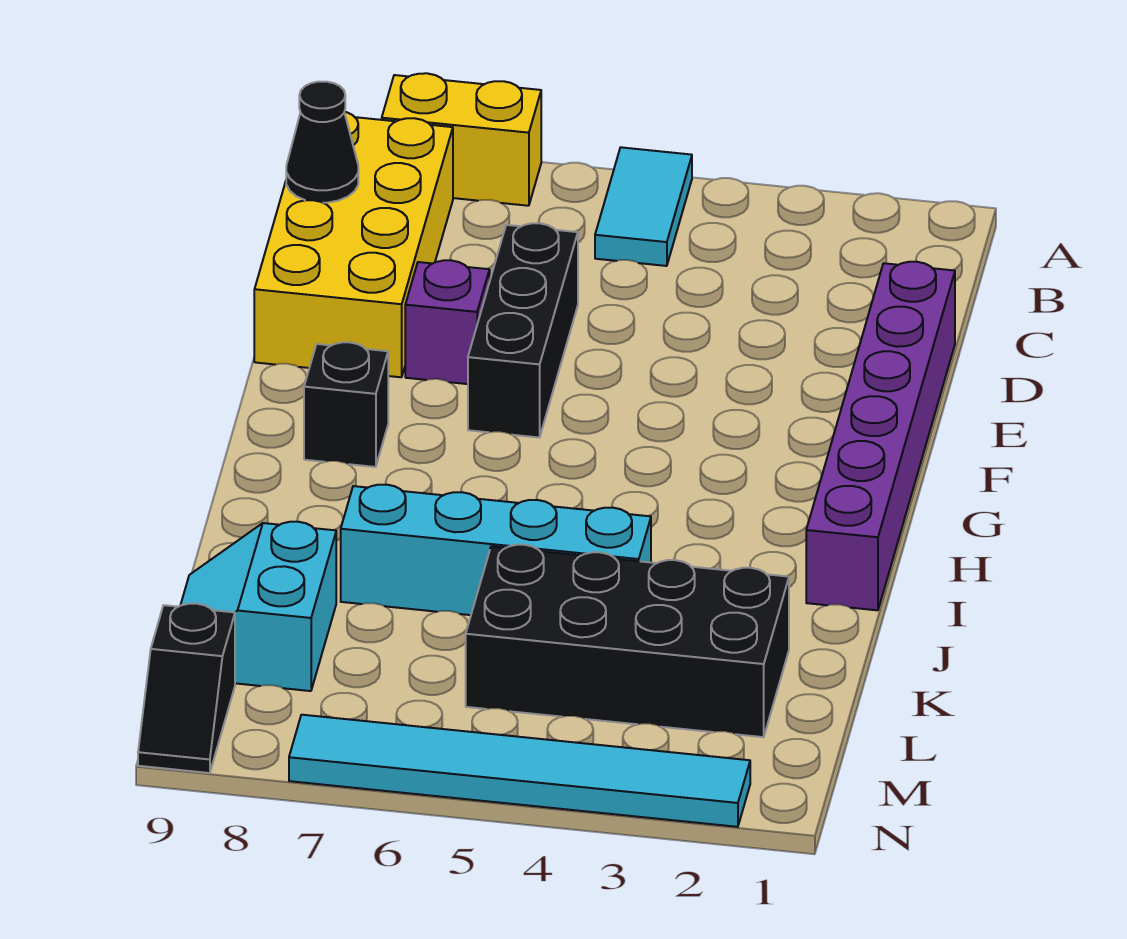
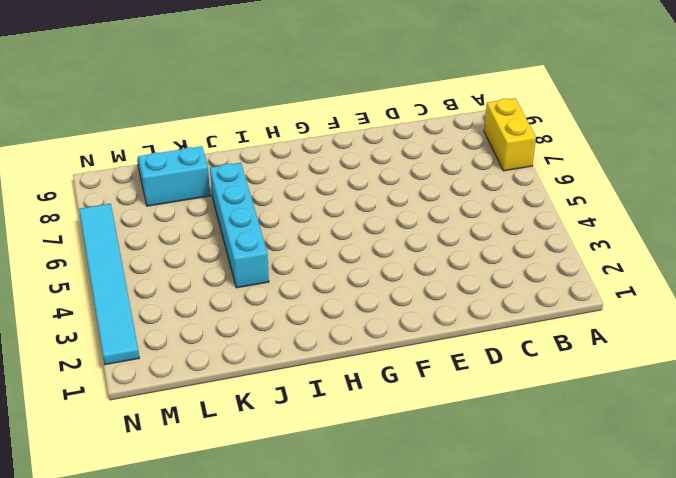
none -> cyan 1x2 tile [595,147,692,266]
none -> yellow 2x4 brick [254,112,453,377]
none -> purple 1x6 brick [806,262,955,610]

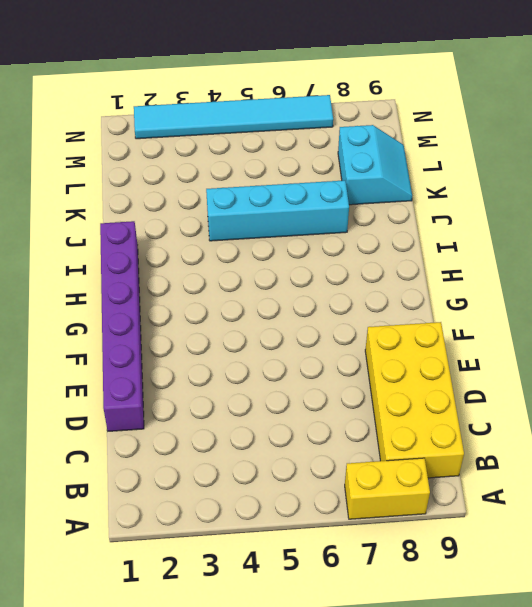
none -> cyan 1x2 tile [595,147,692,266]
none -> black 1x3 brick [468,223,578,437]
none -> purple 1x1 brick [405,260,490,384]

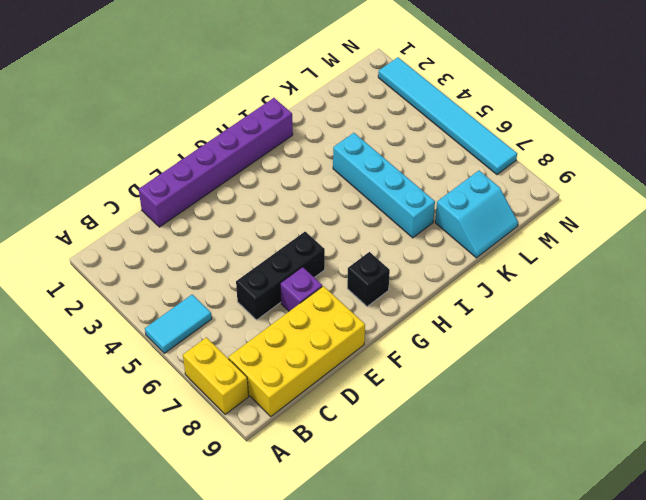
none -> black 2x4 brick [466,545,789,737]
none -> black 1x2 slope [138,604,235,773]
none -> black 1x1 cone [286,82,358,203]

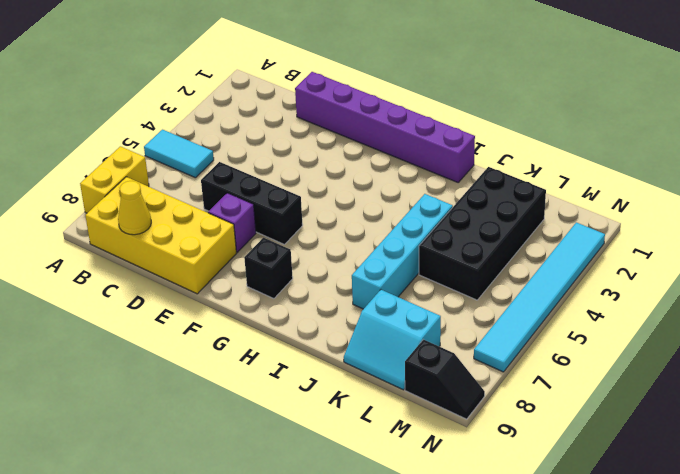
yellow 1x1 cone [118,181,151,235] -> black 1x1 cone [286,82,358,203]

